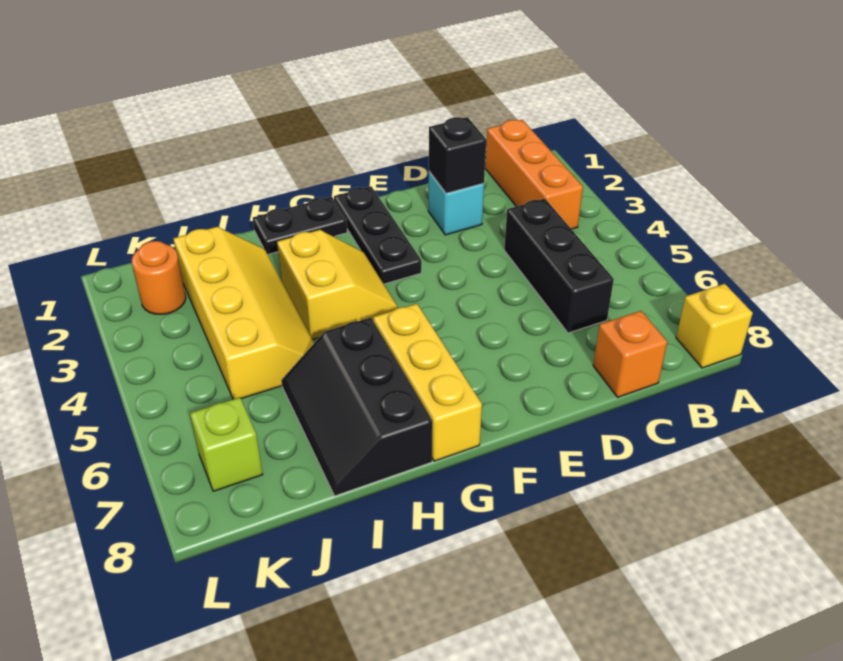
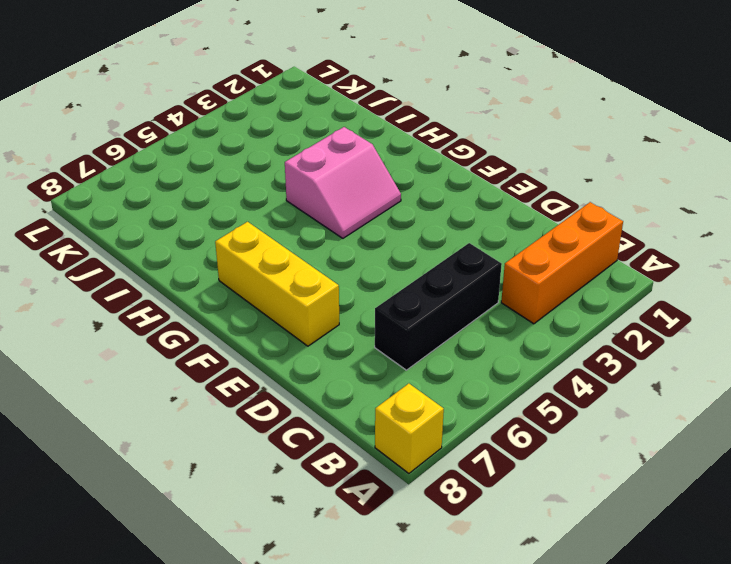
yellow 1x3 brick [215,222,339,346] -> yellow 1x3 brick turned to [373,304,482,461]
pink 2x2 slope [285,127,401,238] -> yellow 2x2 slope [277,230,398,339]
none -> orange 1x1 brick [593,311,667,397]
none -> cyan 1x1 brick [428,172,484,235]
none -> black 1x3 plate [334,186,421,284]

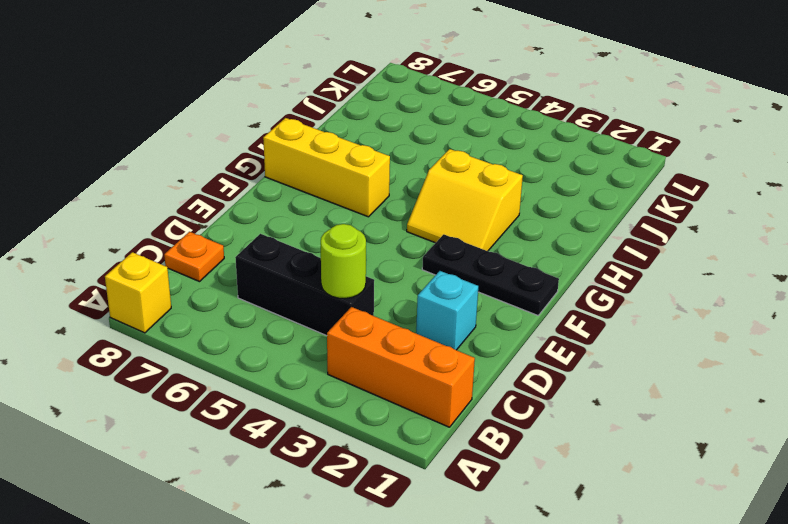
lime 1x1 round brick [321,224,366,299] -> none
orange 1x1 plate [164,232,224,282] -> orange 1x1 brick [593,311,667,397]
none -> black 1x2 plate [253,197,347,254]
none -> black 2x3 slope [282,318,432,496]
none -> yellow 2x4 slope [173,227,314,399]

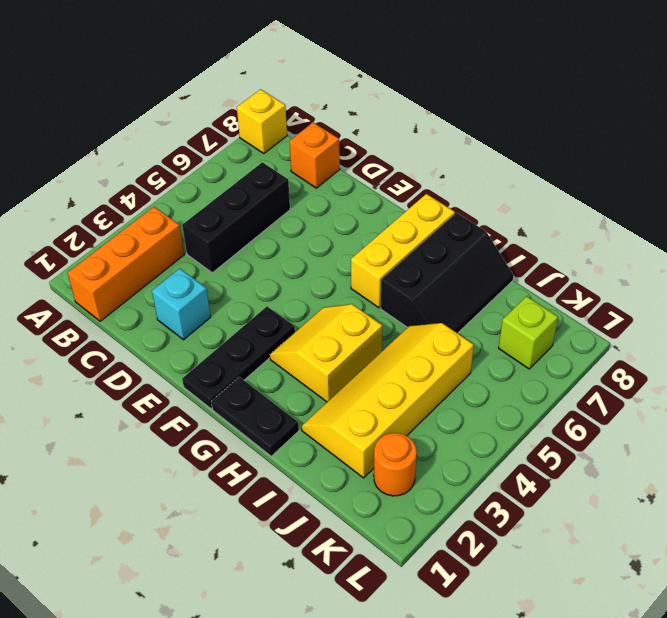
none -> black 1x1 brick [429,117,486,193]

